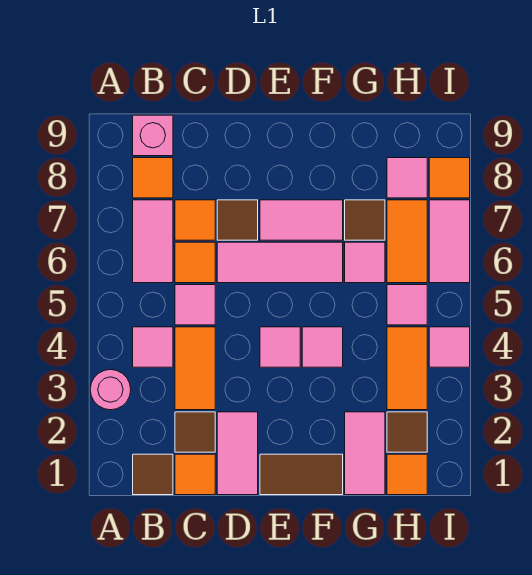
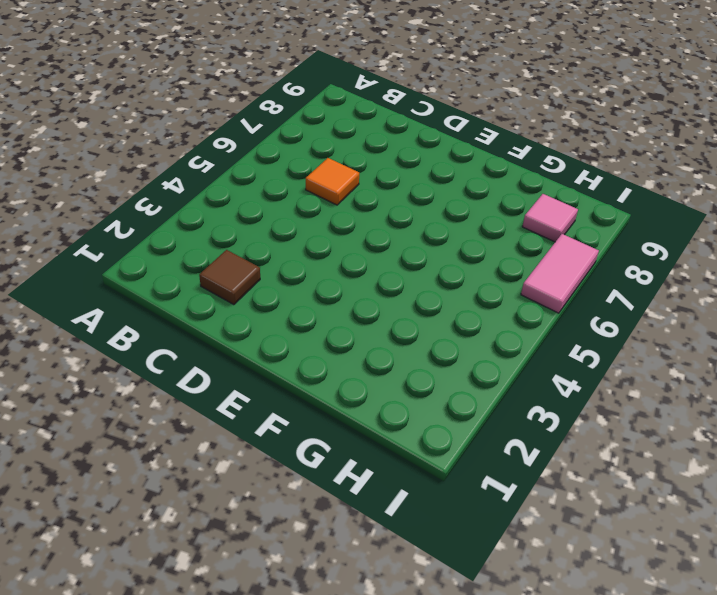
none -> pink 1x1 round brick [90,370,131,410]
none -> brown 1x1 tile [133,454,173,495]
none -> pink 1x1 tile [133,327,173,367]
none -> pink 1x2 tile [133,200,173,283]

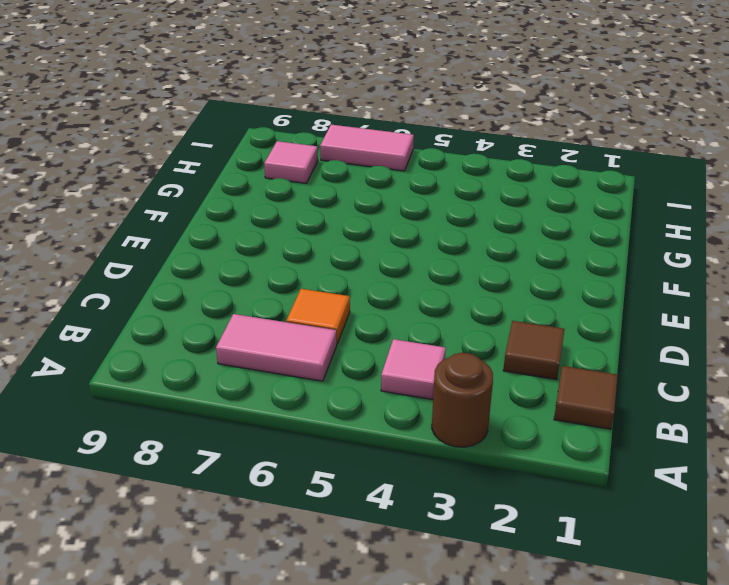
brown 1x1 round brick [432,353,493,447] -> pink 1x1 round brick [90,370,131,410]
none -> orange 1x1 tile [133,158,173,198]
none -> pink 1x1 brick [133,115,173,156]
none -> orange 1x1 tile [175,454,215,495]
none -> orange 1x2 tile [175,327,215,410]

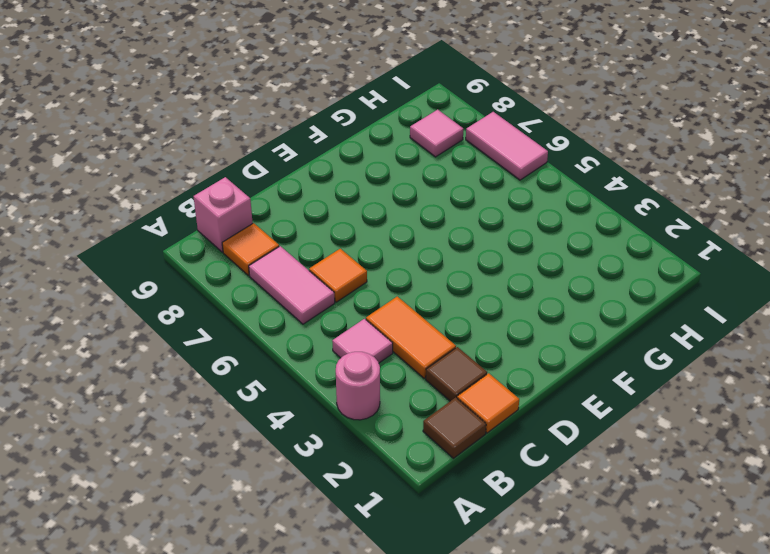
none -> pink 1x1 tile [175,285,215,325]
none -> orange 1x1 tile [175,200,215,240]
none -> pink 1x2 tile [217,412,258,495]
none -> pink 1x3 tile [217,242,343,283]

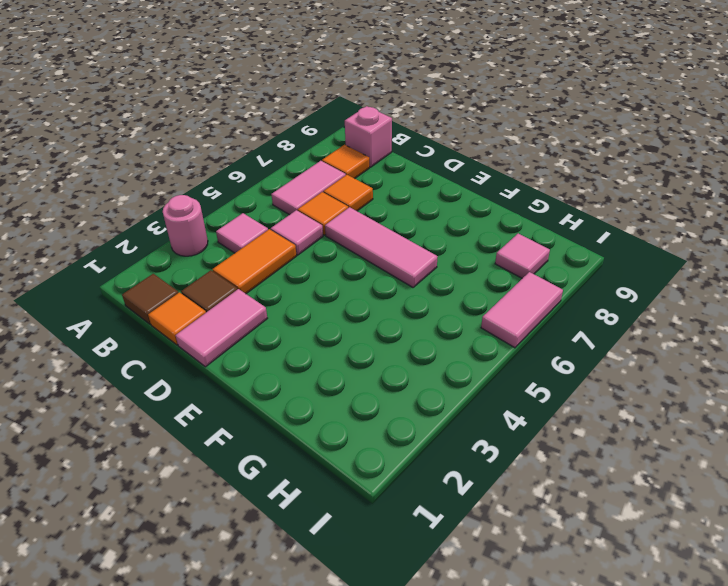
none -> brown 1x1 tile [217,200,258,240]
none -> brown 1x2 tile [260,454,343,495]
none -> pink 1x1 tile [260,327,300,367]
none -> pink 1x2 tile [260,200,343,240]

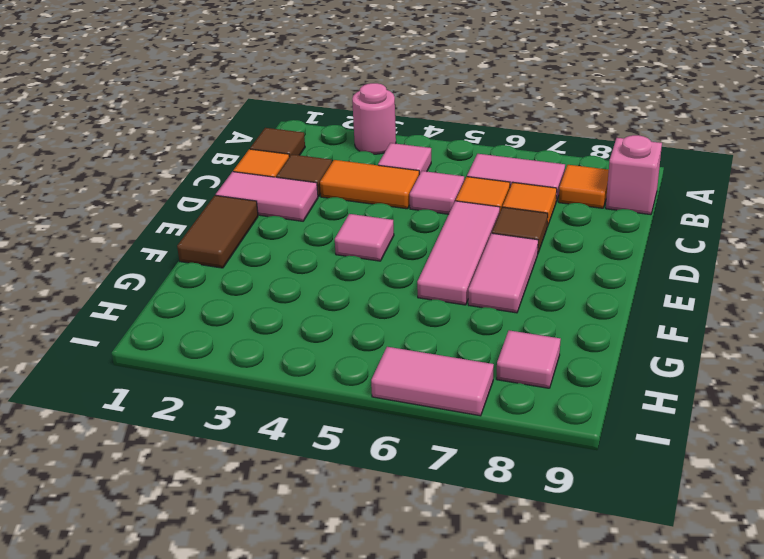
none -> pink 1x1 tile [302,327,343,367]
none -> pink 1x2 tile [345,412,385,495]
none -> pink 1x1 tile [345,242,385,283]
none -> brown 1x1 tile [345,200,385,240]

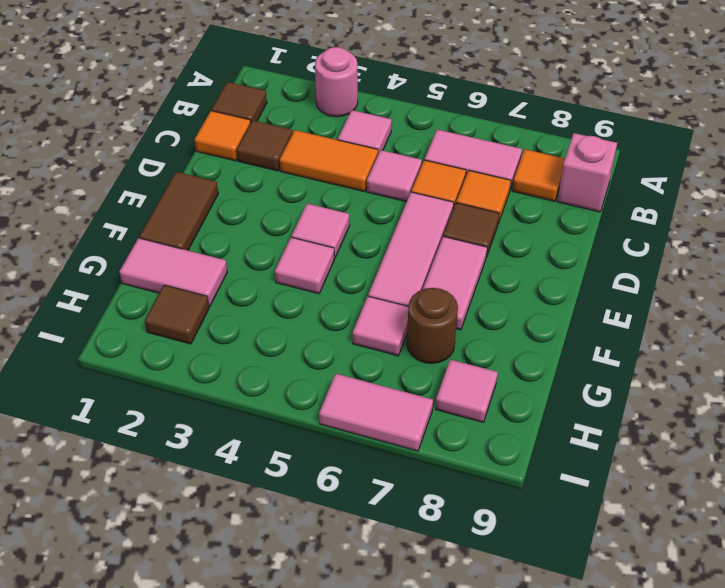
brown 1x1 round brick [407,288,458,363] -> brown 1x1 tile [345,200,385,240]
none -> pink 1x2 tile [217,412,258,495]
none -> orange 1x1 tile [387,454,427,495]
none -> orange 1x2 tile [387,327,427,410]
none -> pink 1x1 tile [387,285,427,325]

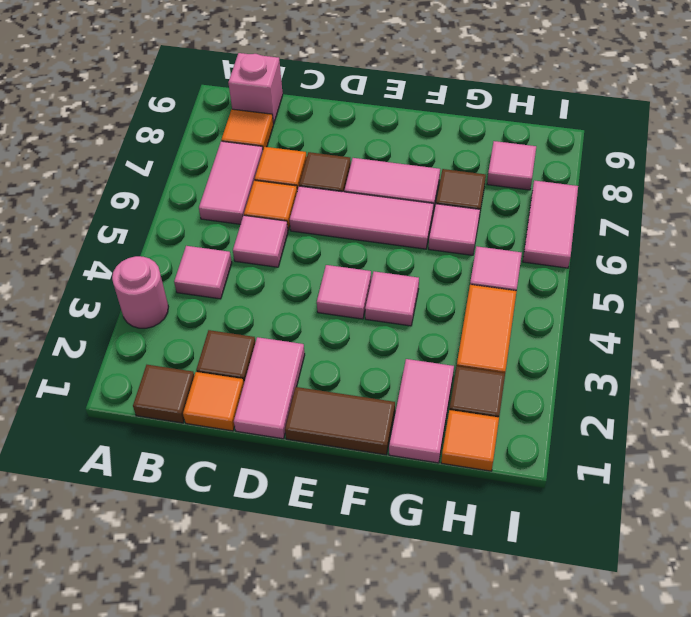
none -> orange 1x2 tile [175,327,215,410]
none -> orange 1x2 tile [387,200,427,283]
none -> pink 1x1 tile [429,327,470,367]
none -> orange 1x1 tile [429,158,470,198]

